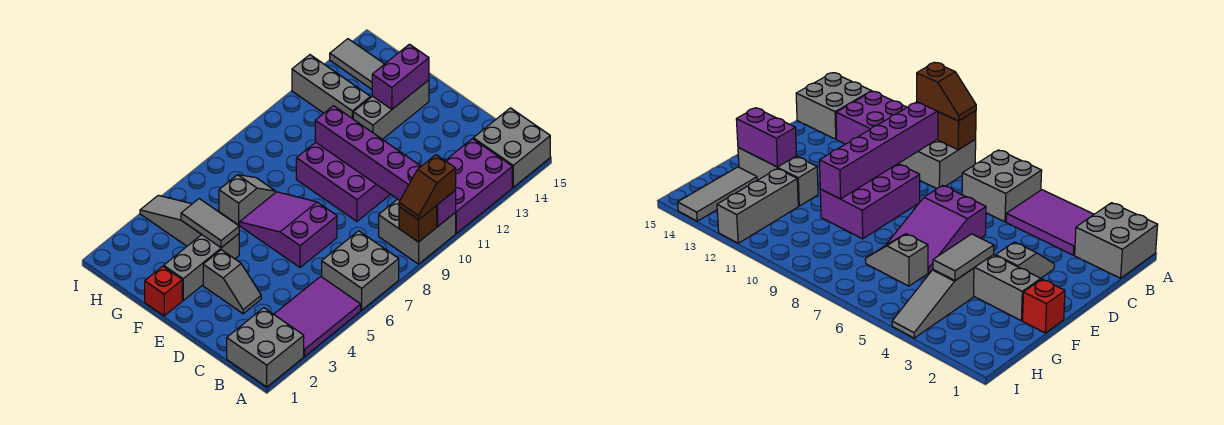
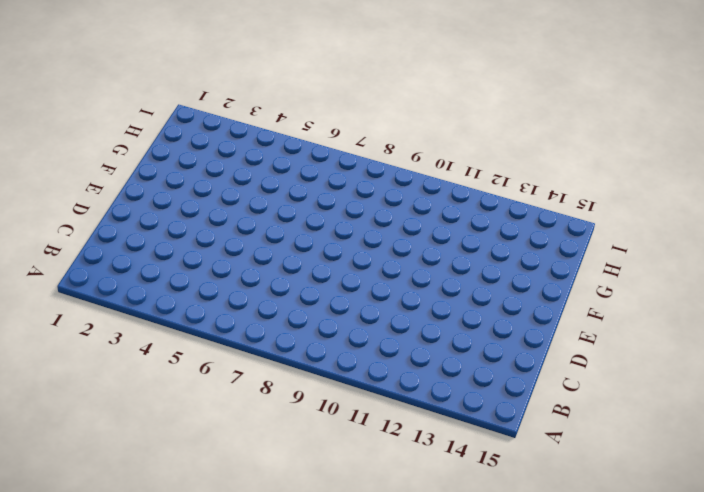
none -> grey 2x2 brick [227,308,304,387]
none -> purple 2x3 tile [274,276,361,356]
none -> grey 2x2 brick [322,231,399,310]

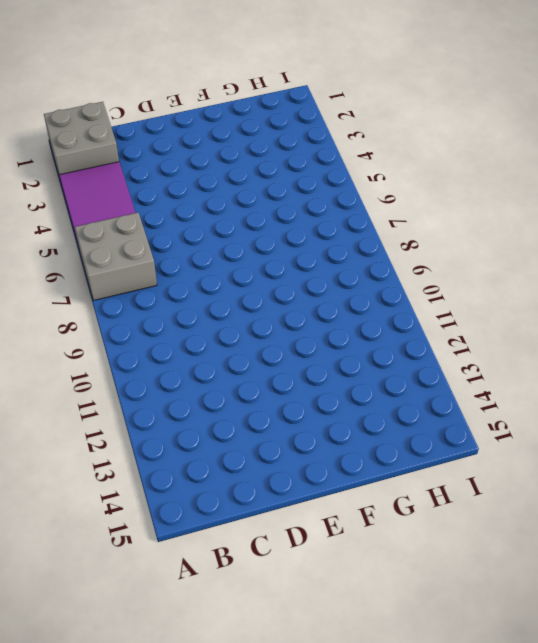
none -> grey 2x2 brick [379,199,456,264]
none -> purple 2x3 brick [445,139,512,233]
none -> grey 2x2 brick [473,108,550,187]

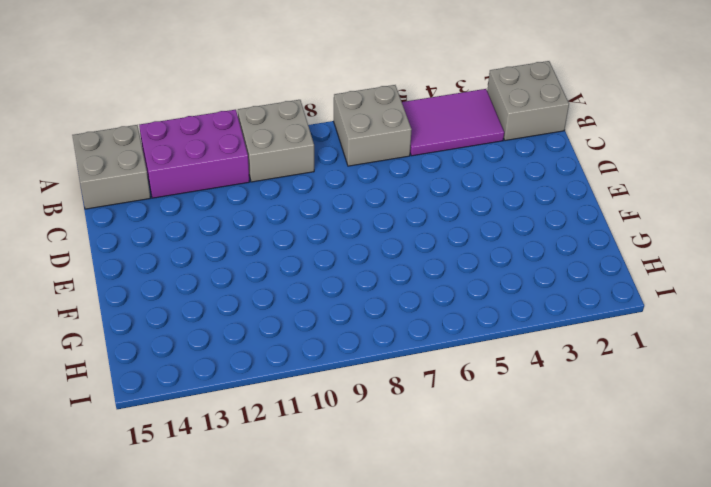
none -> grey 1x2 slope [203,250,261,314]
none -> purple 2x3 slope [240,192,337,267]
none -> purple 2x3 brick [296,142,391,221]

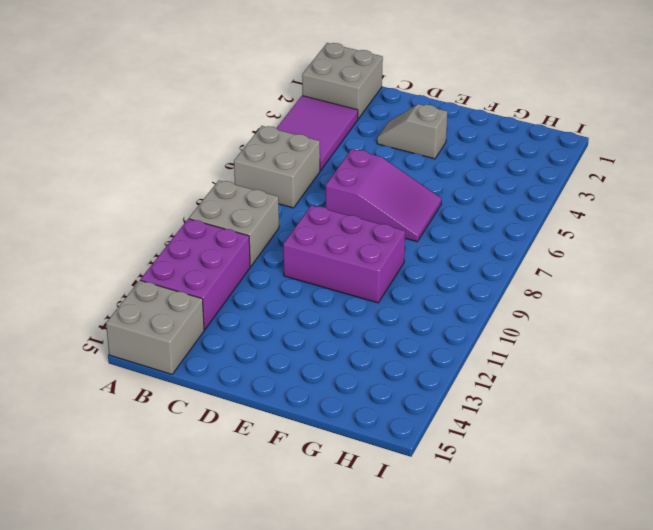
none -> red 1x1 brick [145,266,182,316]
none -> grey 1x3 brick [164,234,239,300]
none -> grey 1x3 brick [353,80,429,139]

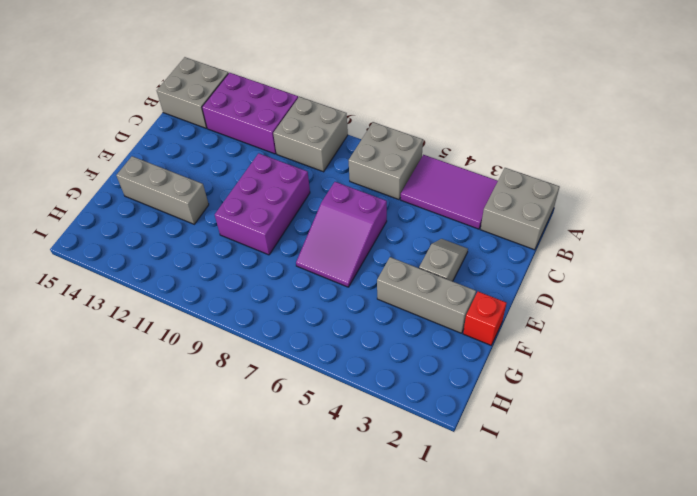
none -> grey 1x3 slope [140,195,202,246]
none -> grey 1x2 slope [219,175,276,225]
none -> grey 1x3 brick [292,55,370,119]

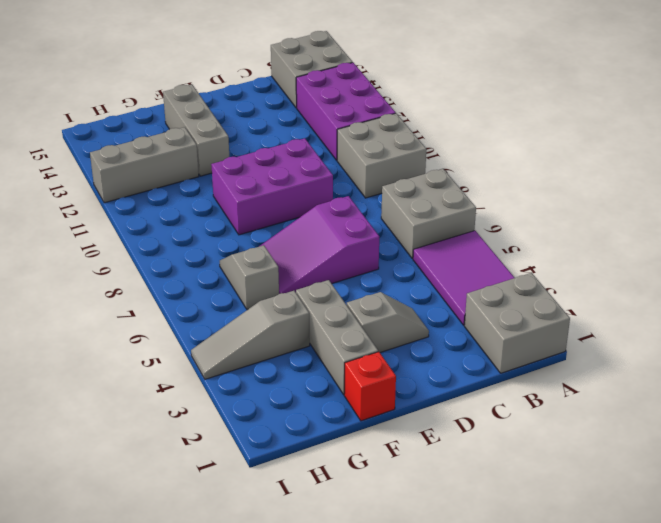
none -> grey 1x3 tile [330,39,384,89]
none -> brown 1x1 brick [399,206,437,242]
none -> purple 1x6 brick [315,106,456,227]

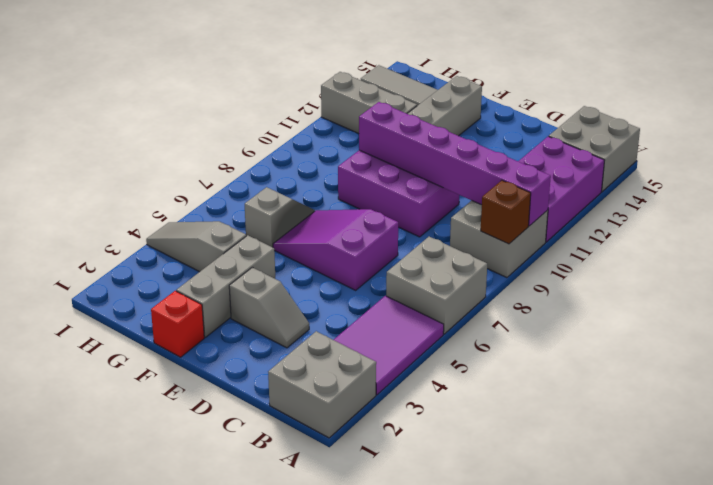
none -> grey 1x2 tile [181,199,239,248]
none -> purple 1x2 brick [372,44,429,109]
none -> brown 1x2 slope [399,155,456,220]

